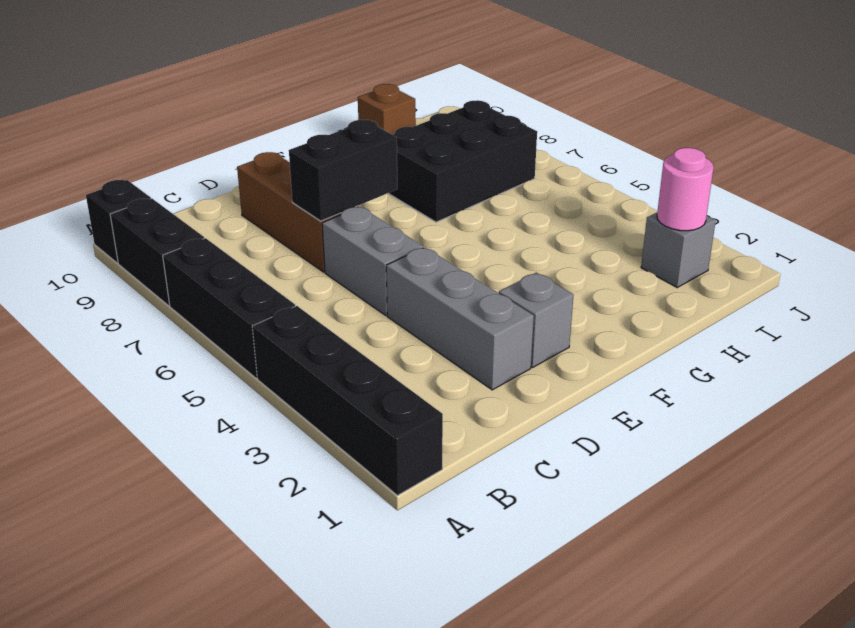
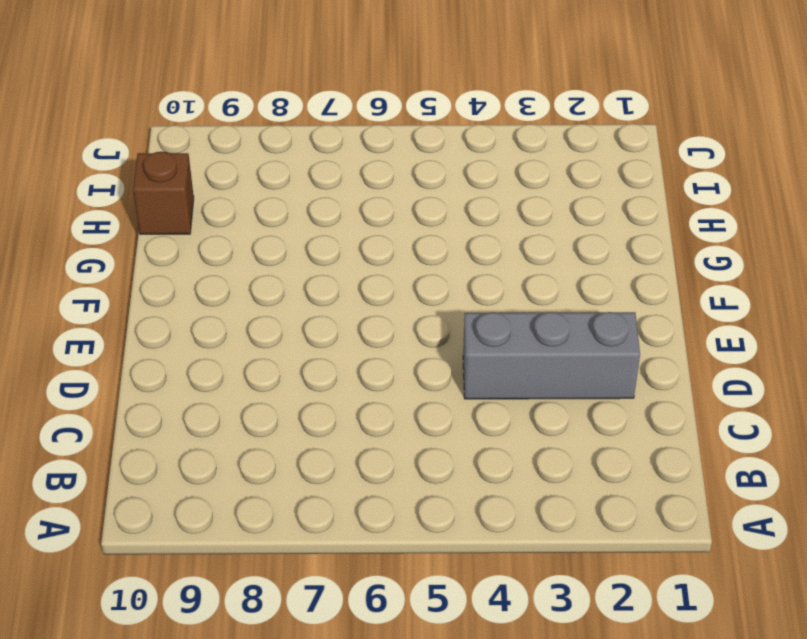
none -> black 1x4 brick [252,306,443,495]
none -> black 1x3 brick [163,238,295,378]
none -> black 1x2 brick [110,199,204,306]

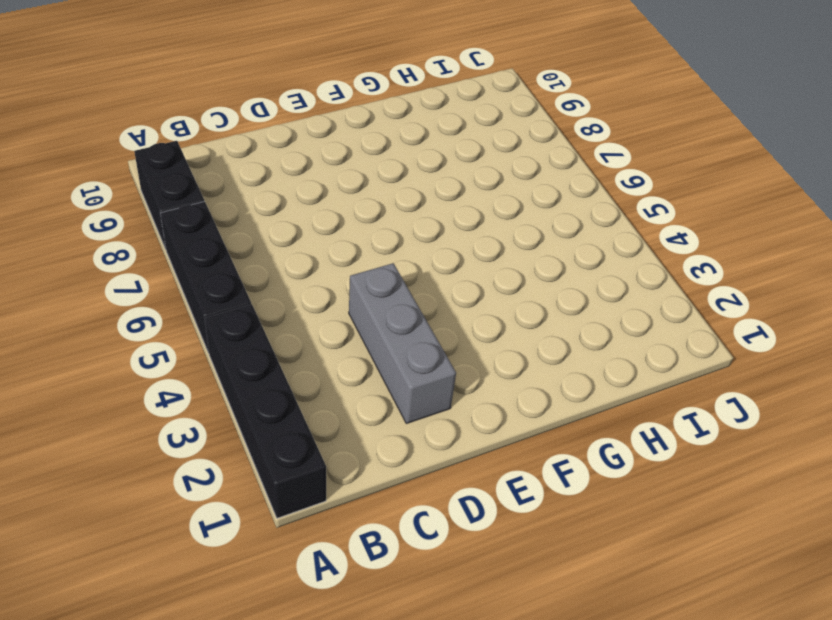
none -> black 1x1 brick [86,180,151,263]
none -> grey 1x2 brick [322,207,424,316]
none -> brown 1x3 brick [237,152,359,272]

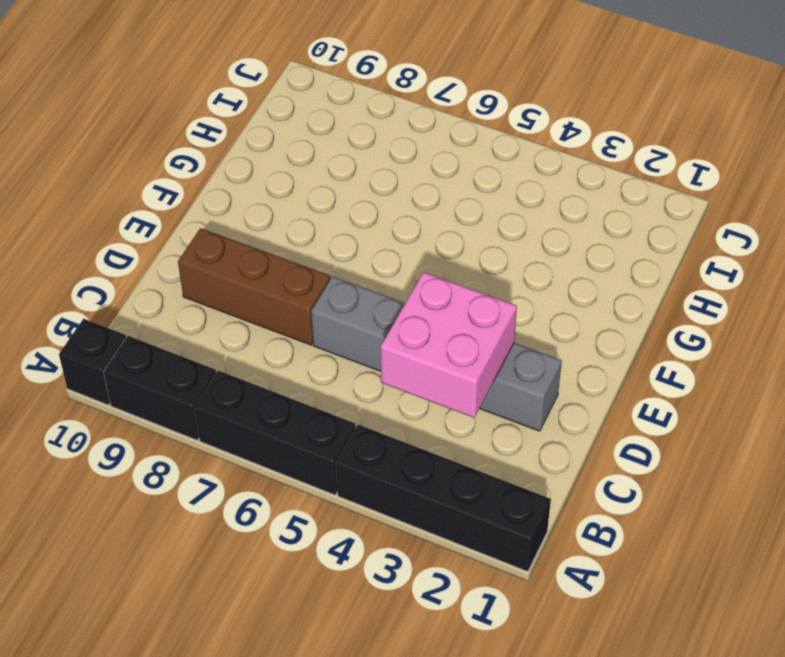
pink 2x2 brick [381,272,517,418] -> none
none -> grey 1x1 brick [499,273,573,367]
none -> black 2x3 brick [388,100,537,222]
none -> brown 1x1 brick [358,84,416,135]

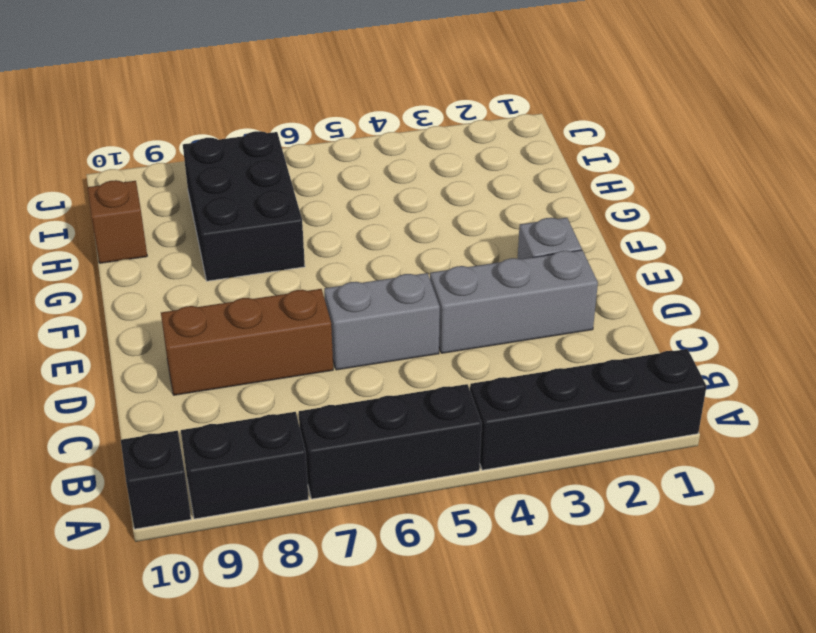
none -> grey 1x1 brick [641,213,716,287]
none -> black 1x2 brick [289,120,397,221]
none -> pink 1x1 round brick [657,148,714,231]

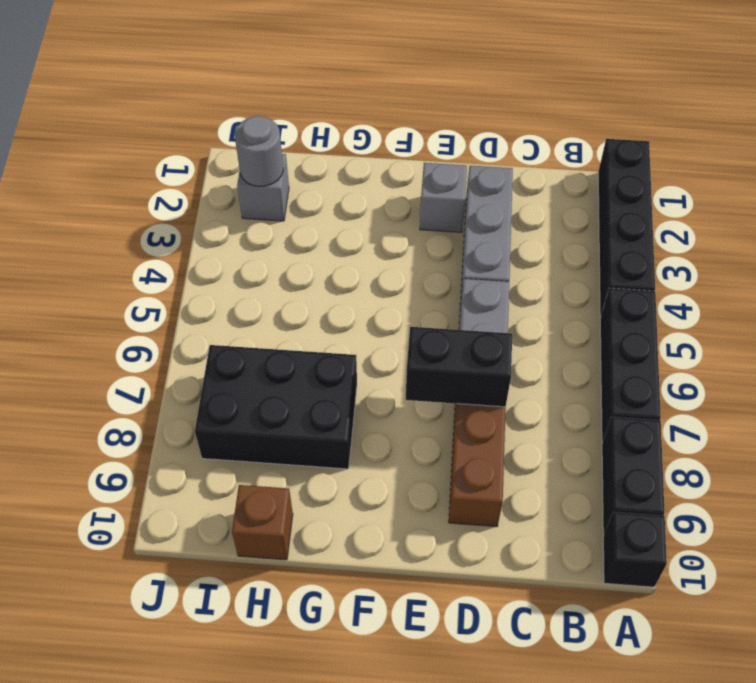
grey 1x1 round brick [235,116,283,186] -> pink 1x1 round brick [657,148,714,231]

